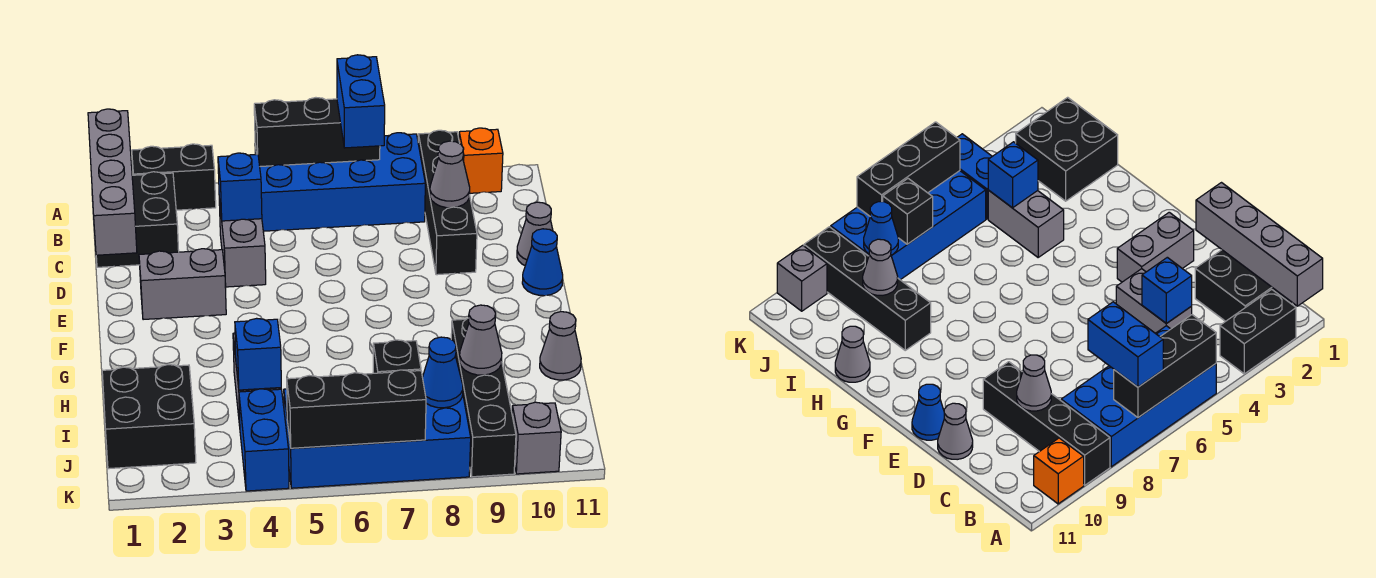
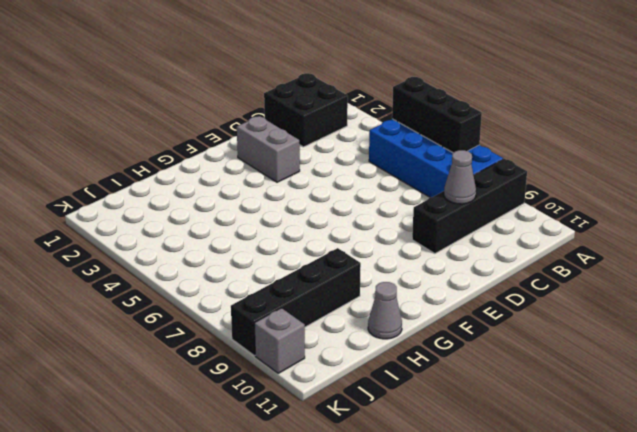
none -> black 1x2 brick [132,144,216,210]
none -> orange 1x1 brick [459,128,503,193]
none -> grey 1x2 brick [219,200,266,287]

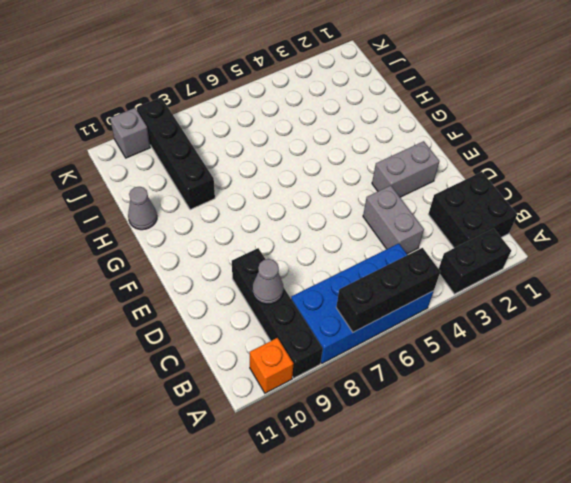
none -> grey 1x1 cone [517,202,553,265]
none -> blue 1x1 cone [522,229,563,296]
none -> grey 1x2 brick [988,190,1064,257]

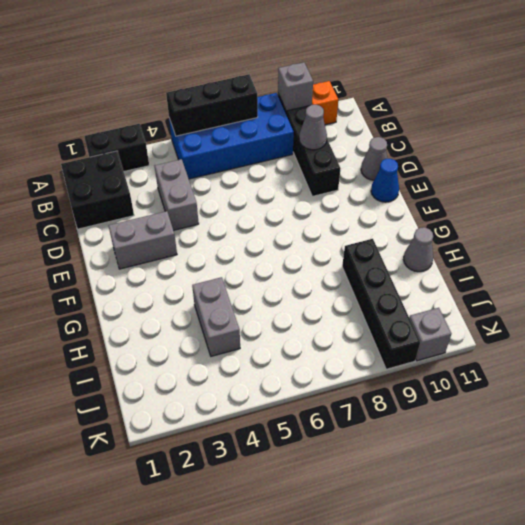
grey 1x1 brick [278,62,313,111] -> none
none -> black 2x2 brick [102,365,196,469]
none -> blue 1x2 brick [239,389,289,491]
none -> blue 2x4 brick [284,389,471,488]

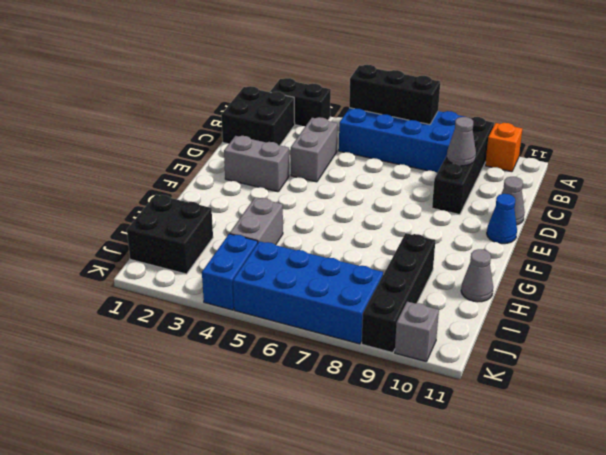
none -> grey 1x4 brick [88,109,137,255]
none -> blue 1x1 brick [218,153,262,221]
none -> blue 1x1 brick [235,318,281,390]

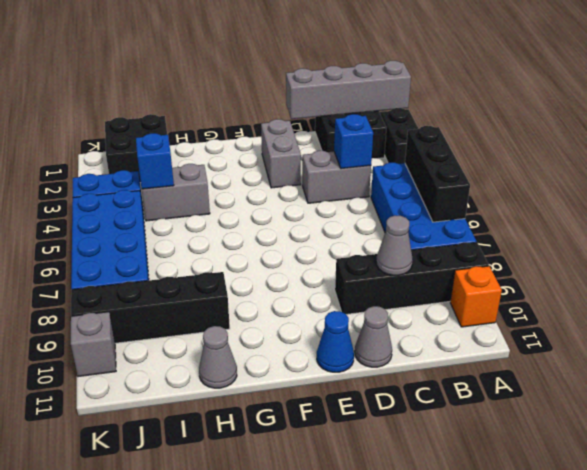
none -> grey 1x1 cone [460,305,502,375]
none -> black 1x1 brick [373,340,421,373]
none -> blue 1x1 cone [422,337,463,408]

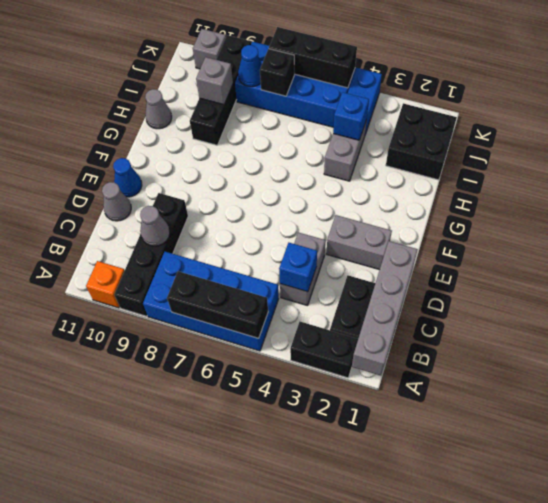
grey 1x1 brick [196,57,233,105] -> grey 1x1 cone [460,305,502,375]
none -> blue 1x2 brick [337,55,385,148]

